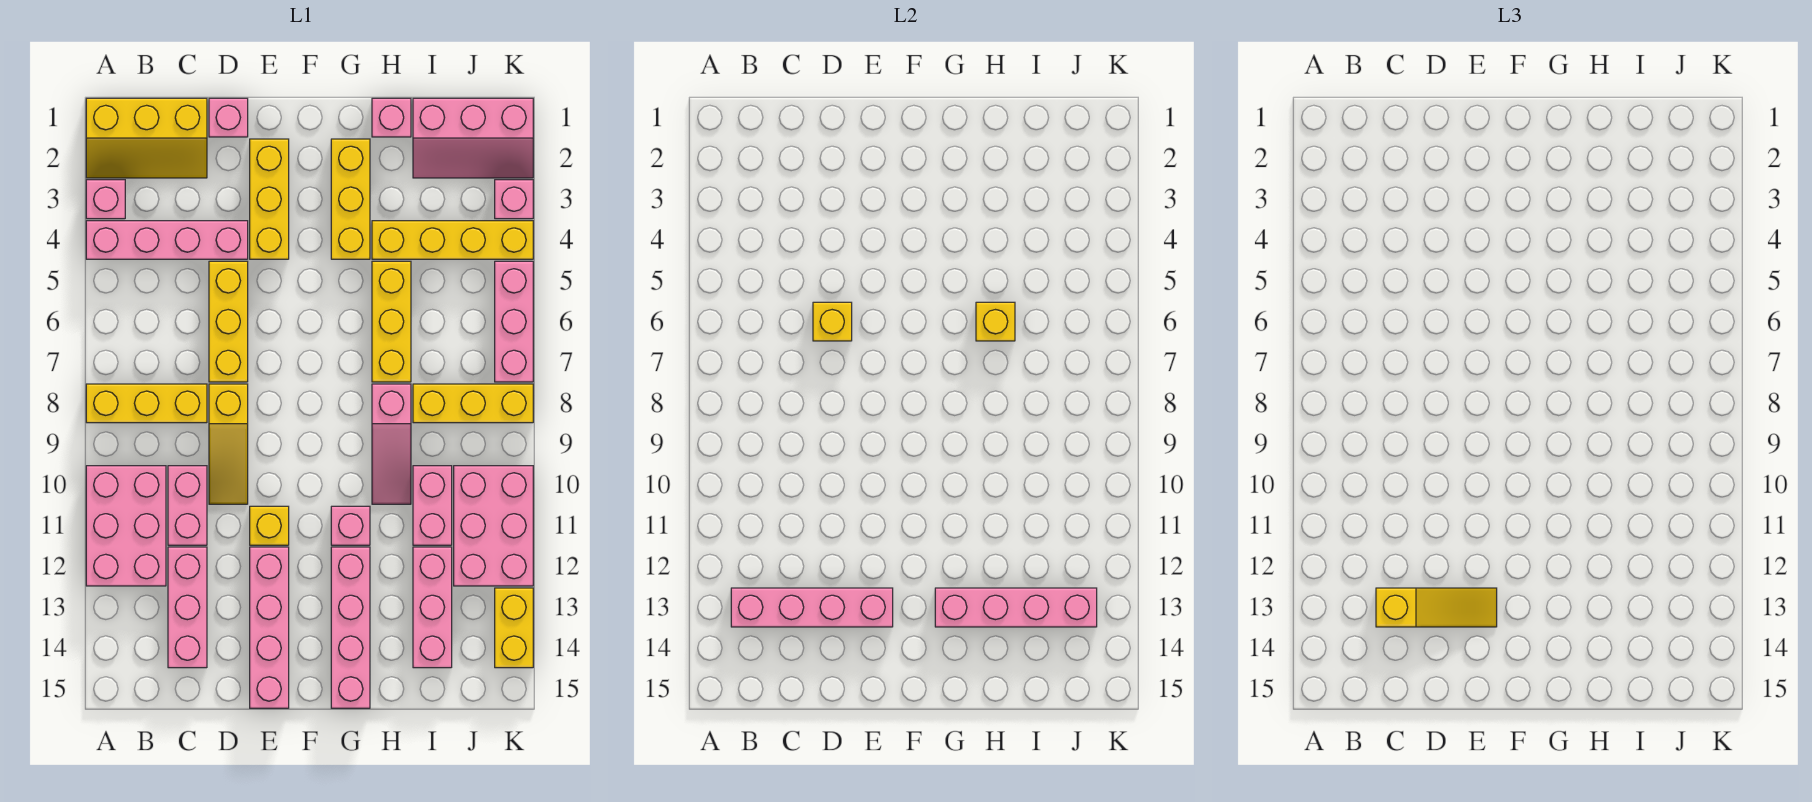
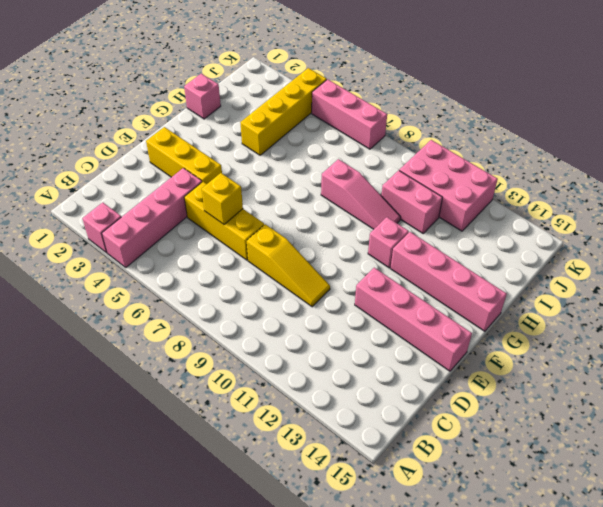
none -> yellow 2x3 slope [86,98,207,178]
none -> yellow 1x3 brick [86,384,207,423]
none -> pink 2x3 brick [86,466,166,586]
none -> pink 1x2 brick [168,466,207,545]

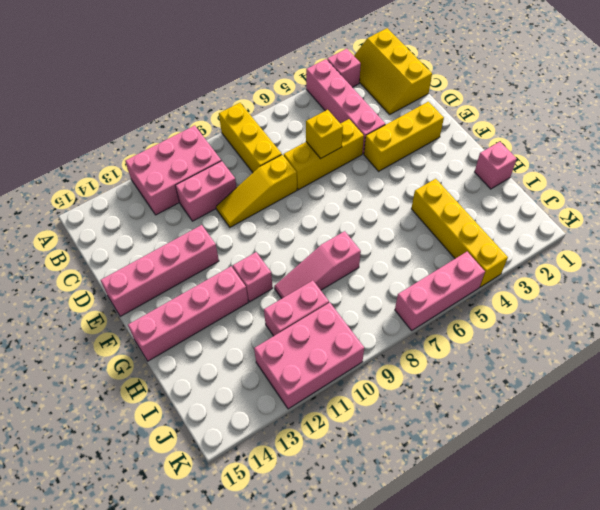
none -> pink 1x3 brick [168,547,207,668]
none -> pink 1x1 brick [209,98,248,137]
none -> yellow 1x1 brick [250,506,289,545]
none -> yellow 1x3 brick [331,139,370,259]

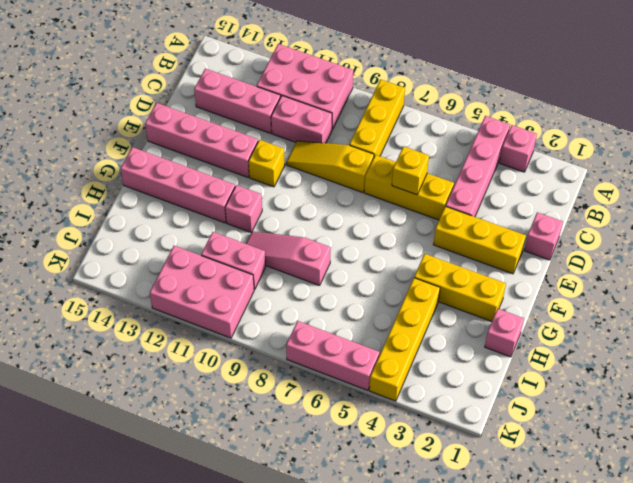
none -> yellow 2x3 slope [86,98,207,178]
none -> yellow 1x3 brick [372,261,411,382]
none -> pink 2x3 slope [413,98,533,178]
none -> yellow 1x3 brick [413,384,533,423]

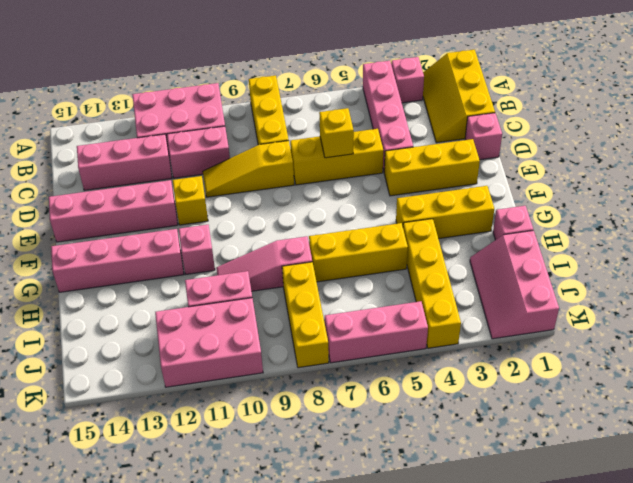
none -> pink 1x3 brick [413,547,452,668]
none -> pink 1x1 brick [495,180,533,219]
none -> yellow 1x2 brick [495,588,533,668]
none -> pink 1x4 brick [731,588,893,627]

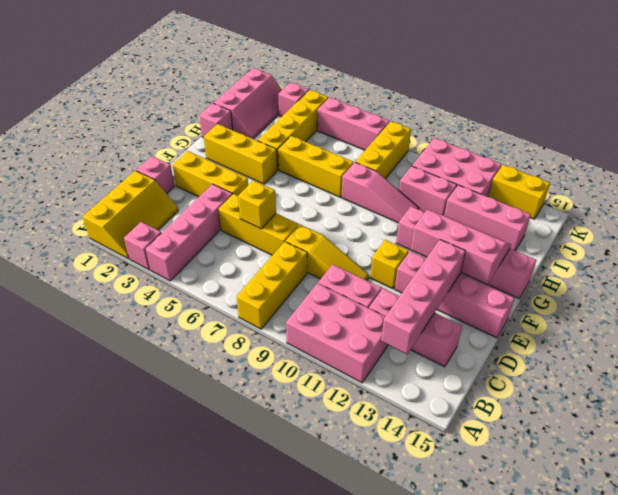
pink 2x3 slope [411,210,511,284] -> pink 1x4 brick [935,588,1097,627]
none -> yellow 1x1 brick [976,302,1015,341]
none -> yellow 1x3 slope [1376,588,1497,627]

